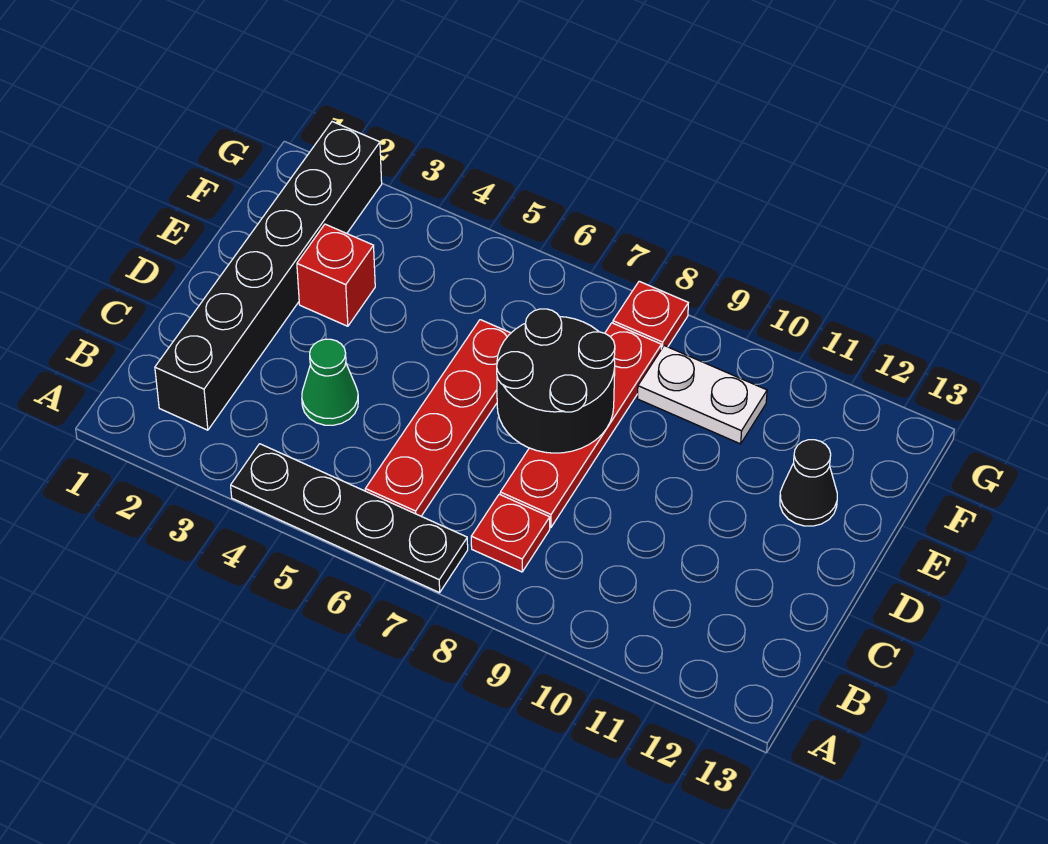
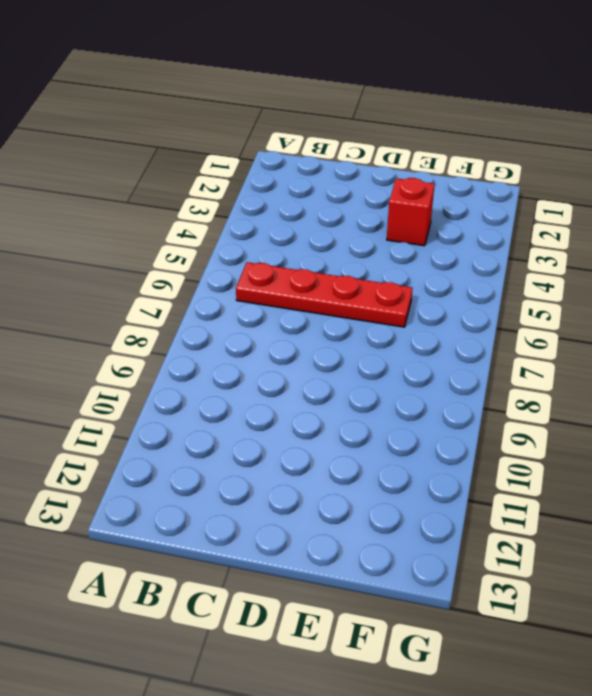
none -> black 1x4 plate [231,444,468,593]
none -> black 1x6 brick [155,122,382,430]

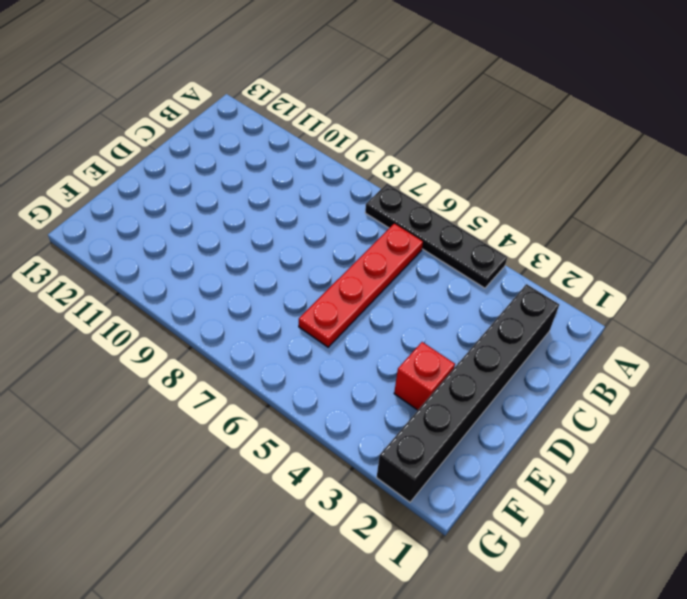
none -> red 1x1 plate [471,494,550,572]
none -> green 1x1 cone [302,339,358,425]

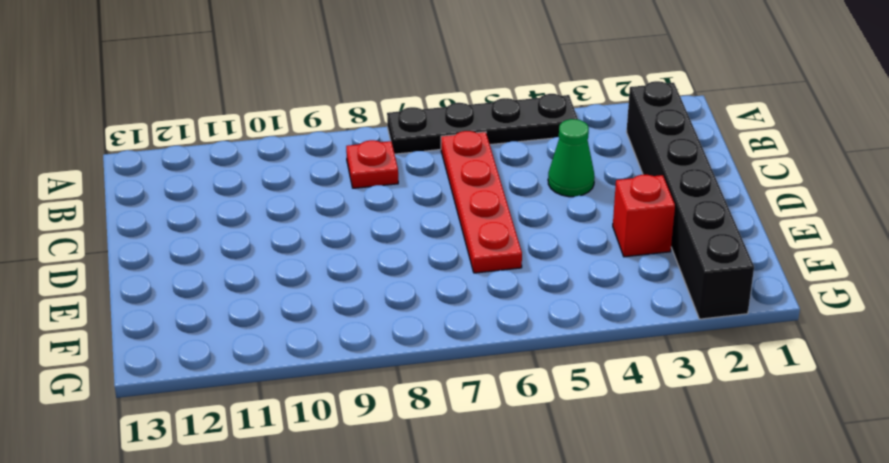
none -> red 1x4 plate [500,323,661,528]
none -> black 1x1 cone [780,440,837,526]

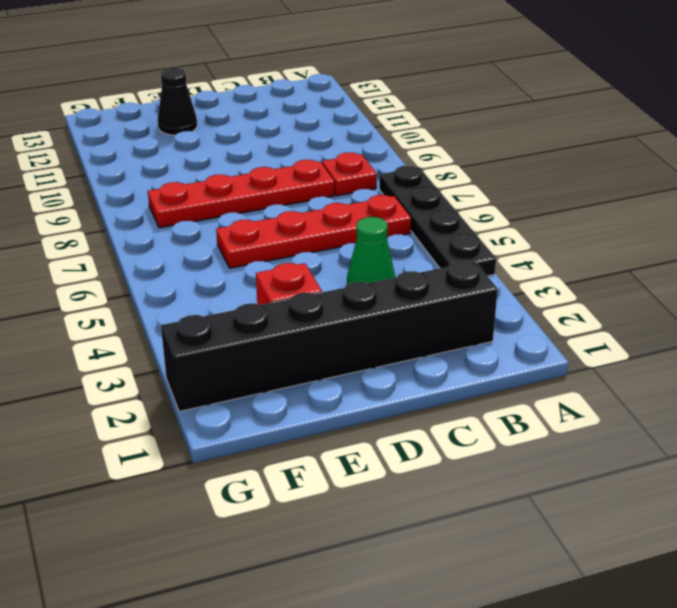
none -> white 1x2 plate [637,346,767,444]
none -> red 1x1 plate [613,281,688,349]

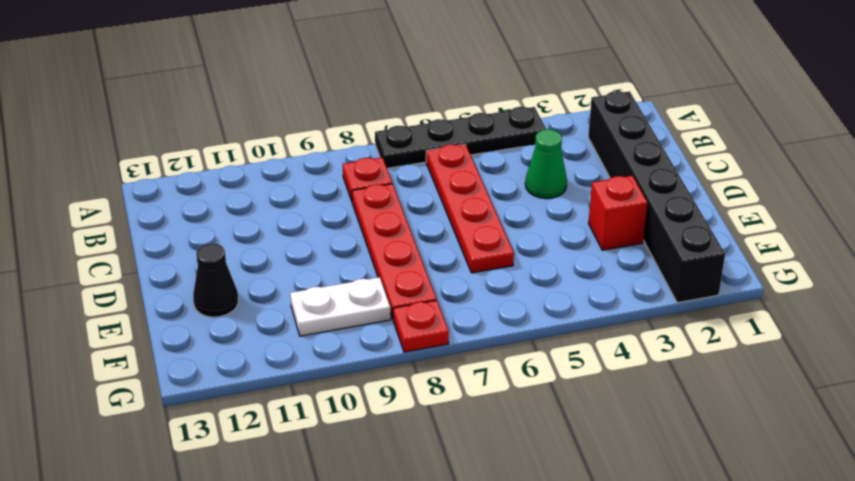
none -> black 2x2 round brick [497,309,615,453]

